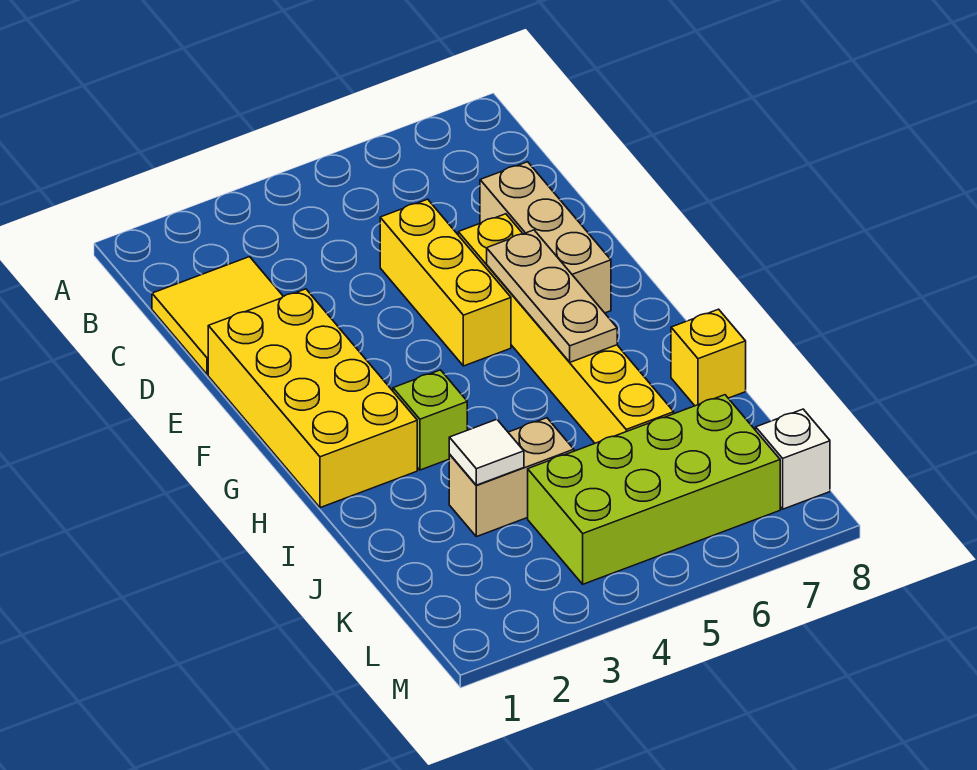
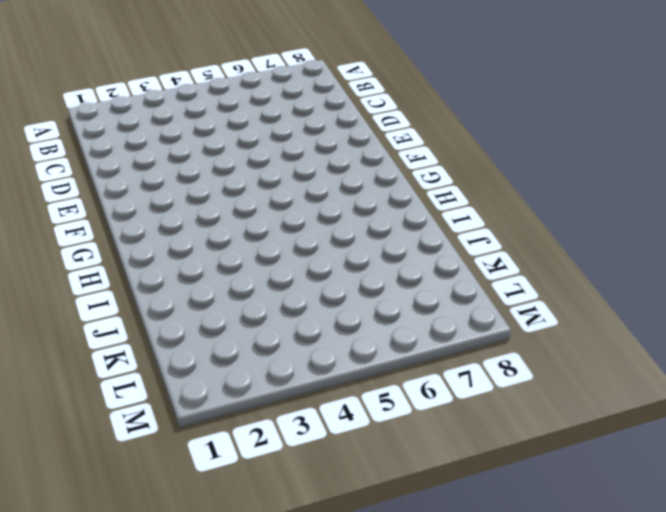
none -> yellow 2x2 tile [152,257,283,375]
none -> yellow 1x3 brick [380,199,511,366]
none -> tan 1x3 brick [480,162,611,313]

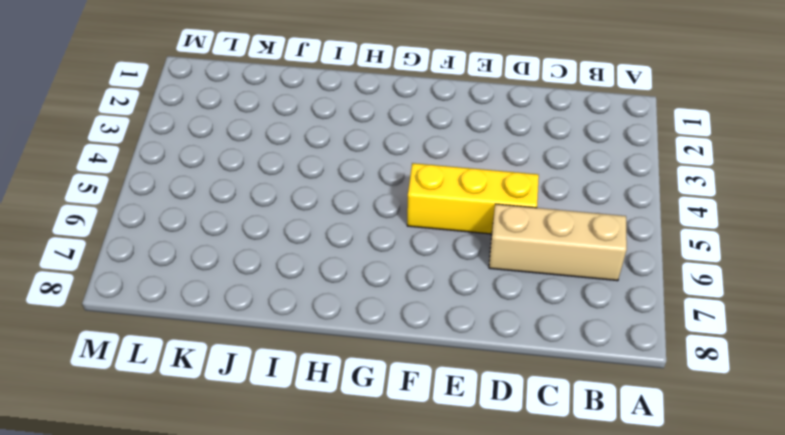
tan 1x3 brick [489,204,627,281] -> tan 1x3 brick moved to [480,162,611,313]
none -> yellow 2x2 tile [152,257,283,375]
none -> yellow 2x4 brick [208,289,417,508]
none -> yellow 1x6 brick [458,214,674,443]

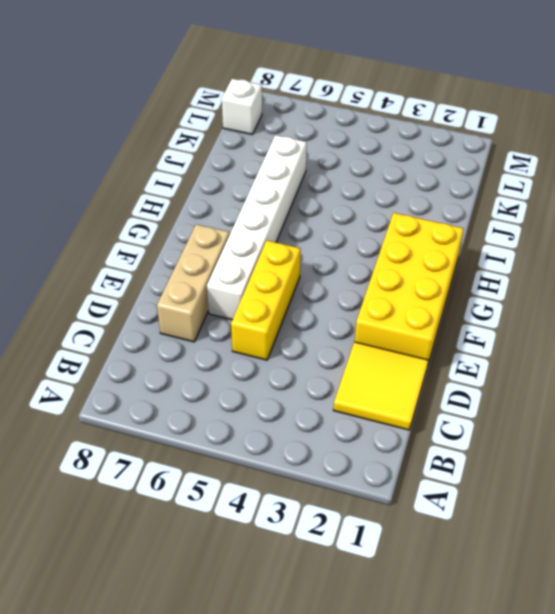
white 1x6 brick [207,135,307,320] -> yellow 1x6 brick [458,214,674,443]
none -> lime 1x1 brick [393,370,467,470]
none -> yellow 1x1 brick [671,309,746,406]
none -> tan 1x2 brick [449,418,574,537]

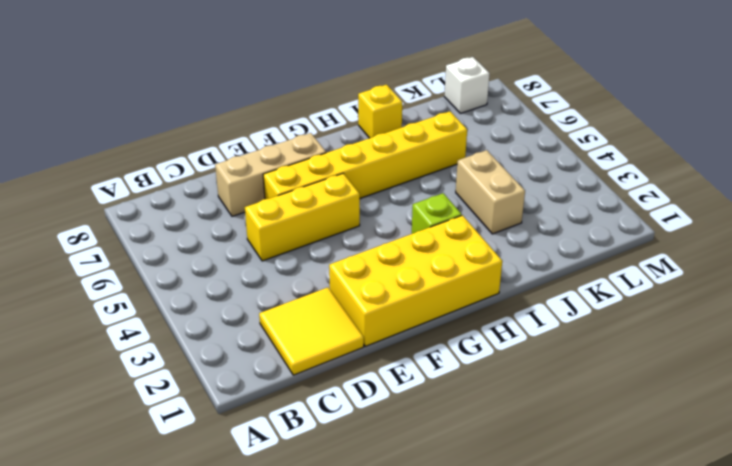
none -> lime 2x4 brick [528,395,780,584]
none -> tan 1x3 plate [487,230,617,362]
none -> white 1x1 tile [449,419,524,485]

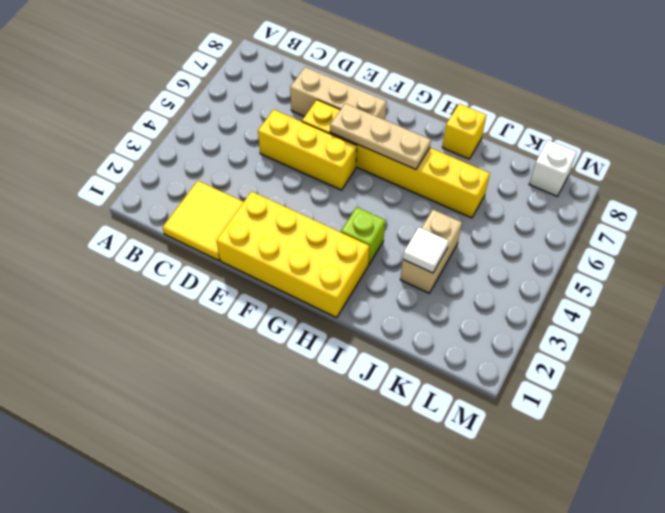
none -> lime 2x4 brick [528,395,780,584]

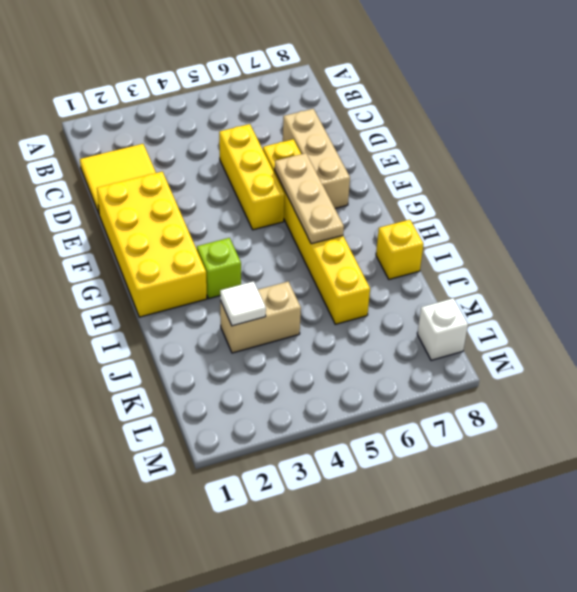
none -> lime 2x4 brick [528,395,780,584]

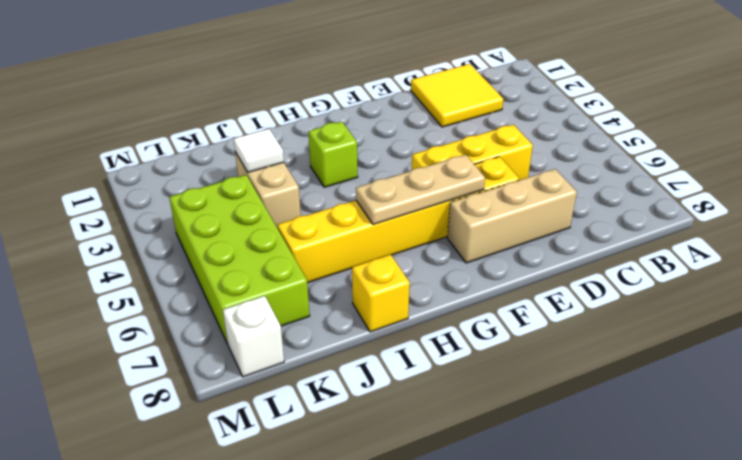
none -> yellow 2x4 brick [208,289,417,508]

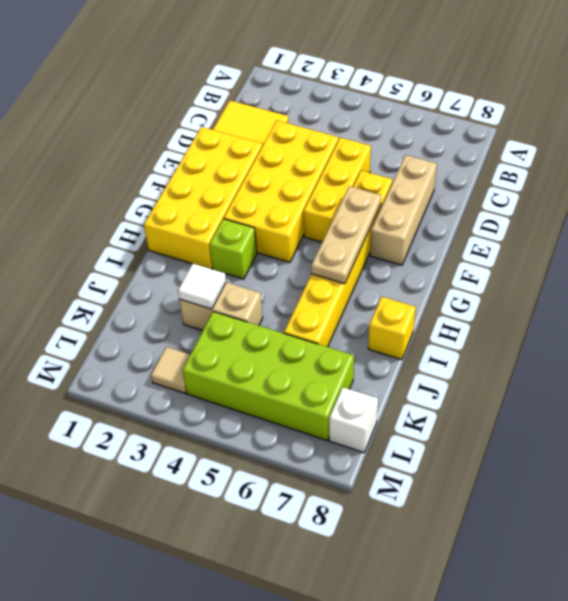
yellow 2x4 brick [224,121,338,262] -> none
tan 1x1 tile [151,347,190,393] -> none

